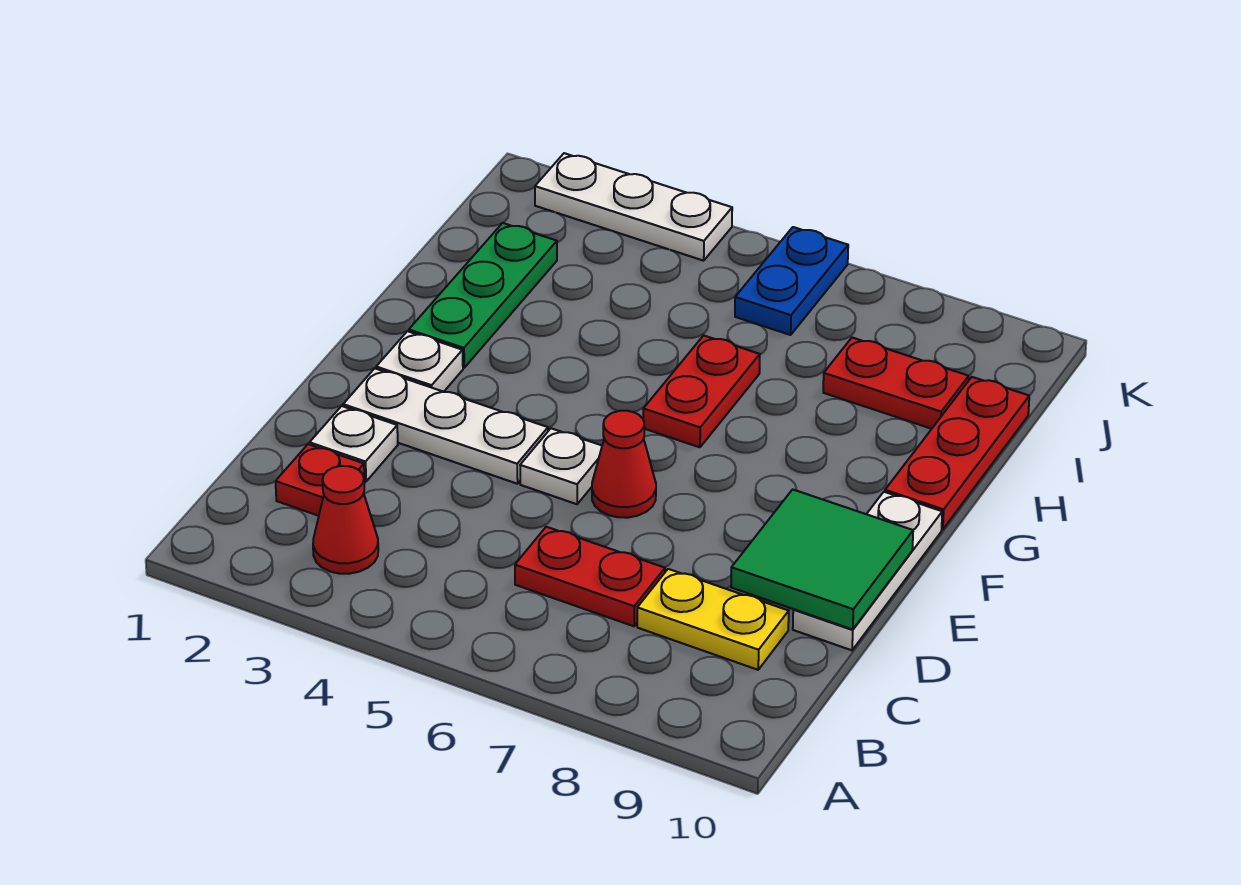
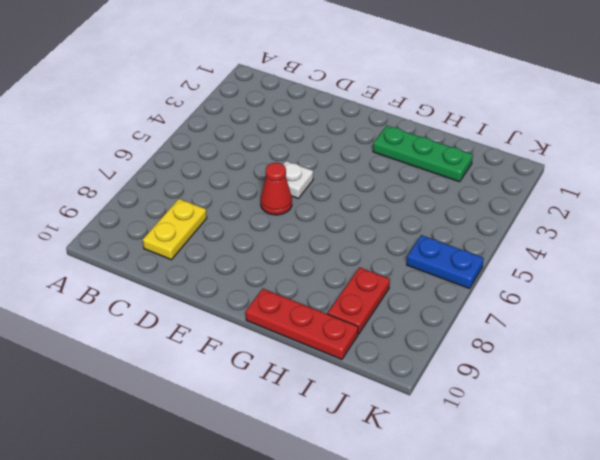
none -> red 1x1 cone [313,466,378,574]
none -> red 1x1 plate [276,444,365,516]
none -> red 1x2 plate [515,527,665,626]

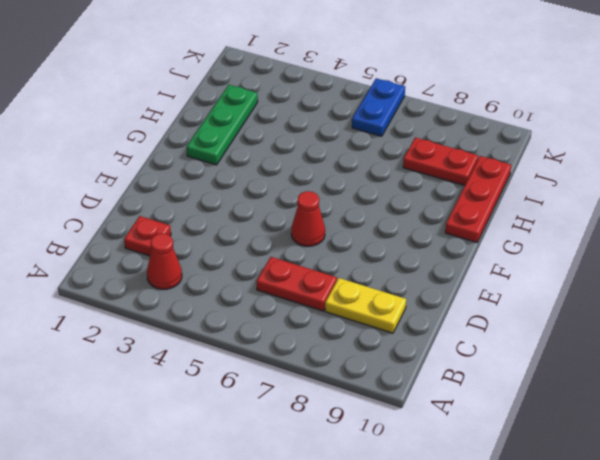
none -> white 1x1 plate [310,406,398,481]
none -> white 1x3 plate [793,492,942,650]
none -> white 1x3 plate [343,368,548,484]

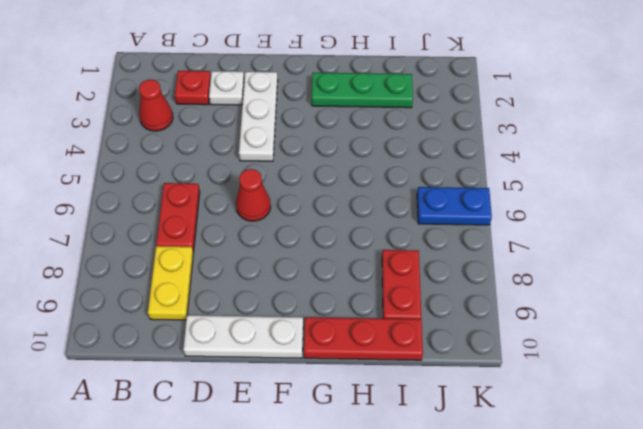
none -> white 1x1 plate [520,428,602,504]
none -> white 1x1 plate [376,331,463,392]
none -> red 1x2 plate [643,335,760,447]

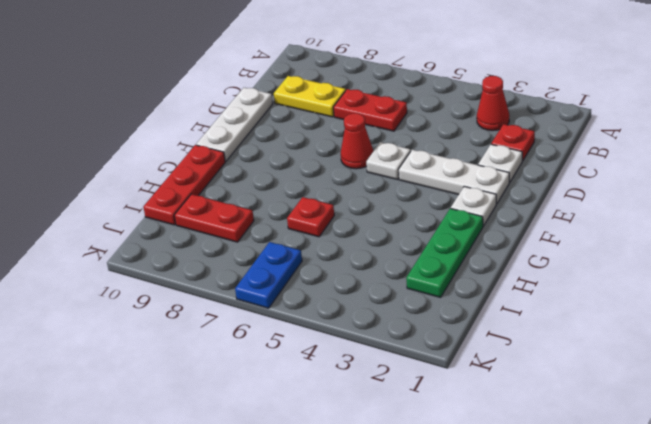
red 1x1 plate [287,197,334,237] -> red 1x2 plate [643,335,760,447]
none -> white 1x3 plate [535,153,732,261]
none -> green 2x2 tile [731,489,913,630]

